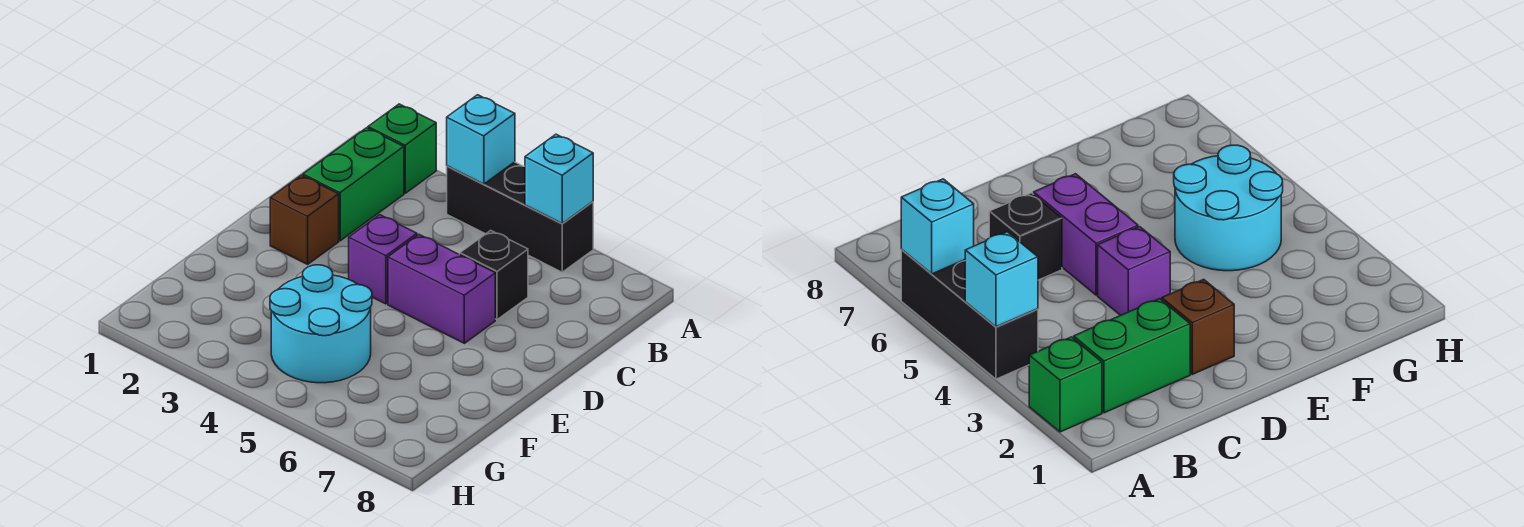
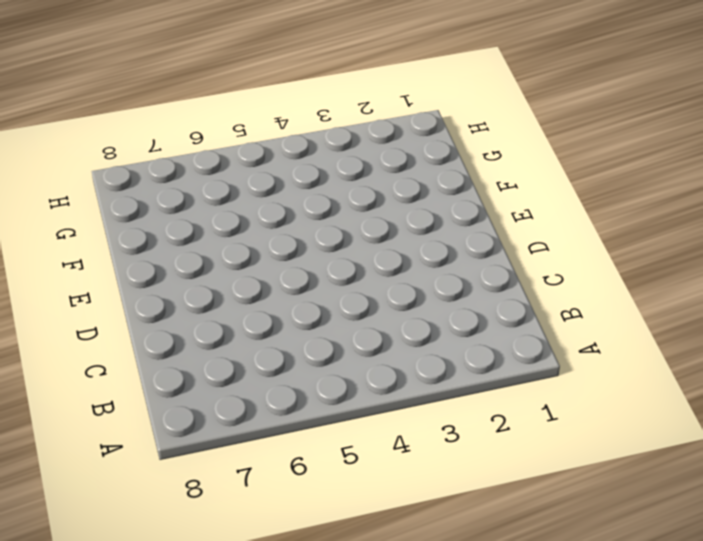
none -> green 1x1 brick [368,104,436,193]
none -> black 1x3 brick [447,162,593,272]

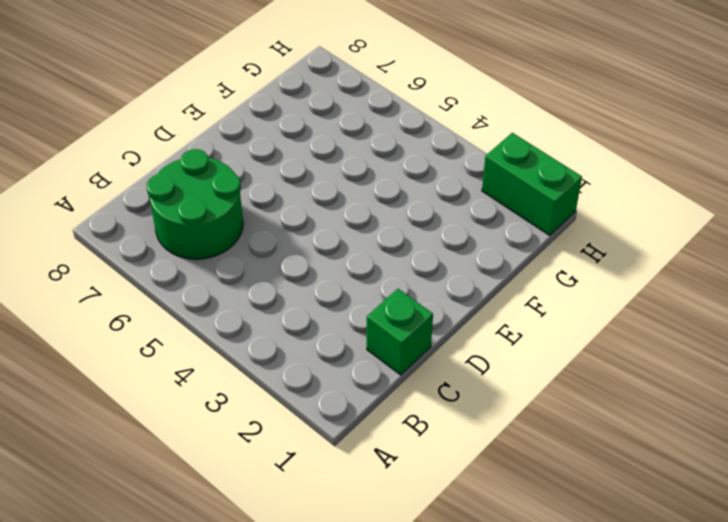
green 2x2 round brick [147,149,243,259] -> black 1x1 brick [460,230,528,320]
green 1x1 brick [367,289,433,375] -> green 1x1 brick moved to [368,104,436,193]
green 1x2 brick [482,133,582,236] -> green 1x2 brick turned to [303,128,404,241]
none -> black 1x3 brick [447,162,593,272]
none -> brown 1x1 brick [270,175,339,264]

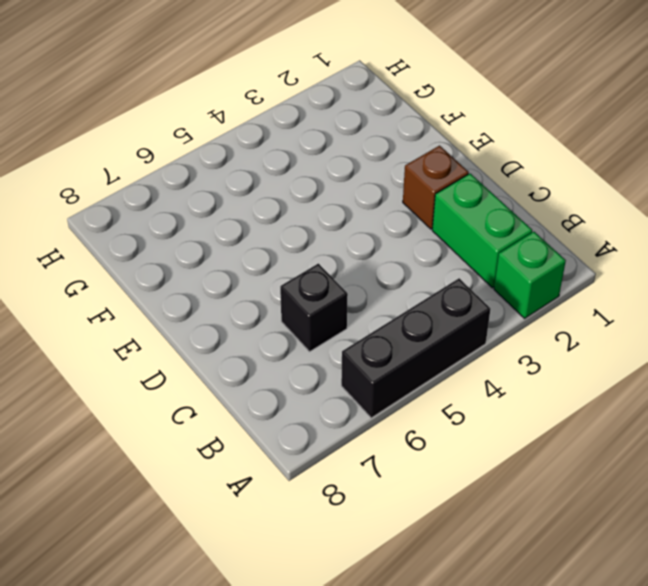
none -> purple 1x1 brick [349,215,417,304]
none -> purple 1x2 brick [388,235,495,343]

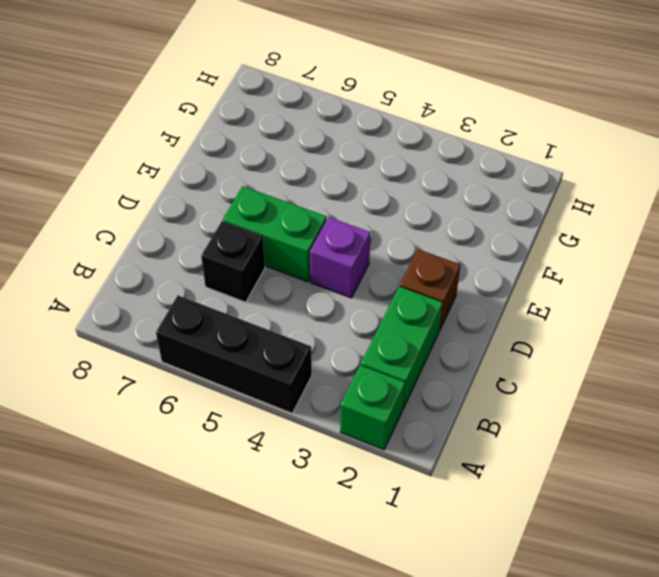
green 1x2 brick [223,186,327,282] -> purple 1x2 brick [388,235,495,343]
none -> cyan 2x2 round brick [270,265,372,383]
none -> cyan 1x1 brick [447,95,515,184]

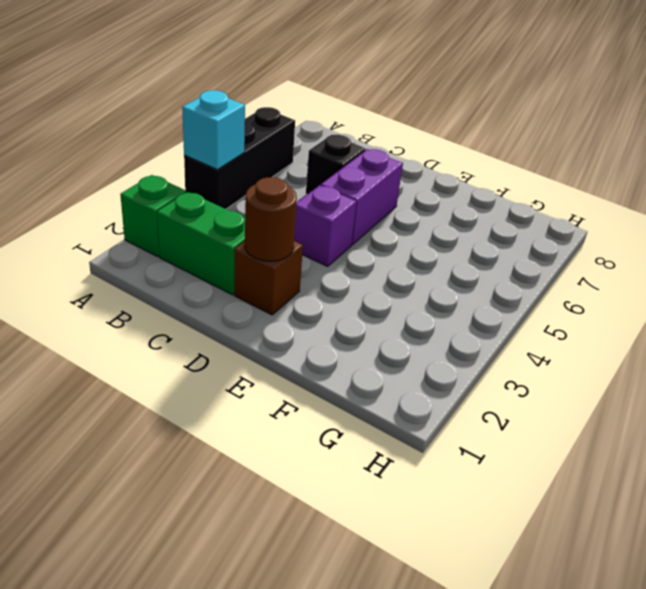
brown 1x1 round brick [245,177,297,261] -> none
none -> cyan 2x2 round brick [270,265,372,383]
none -> cyan 1x1 brick [525,134,593,224]

